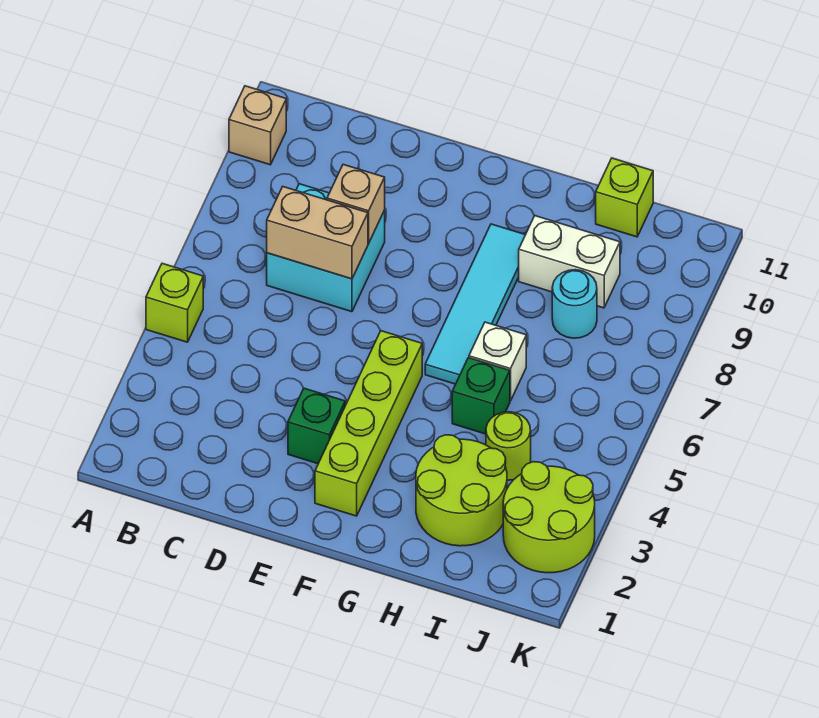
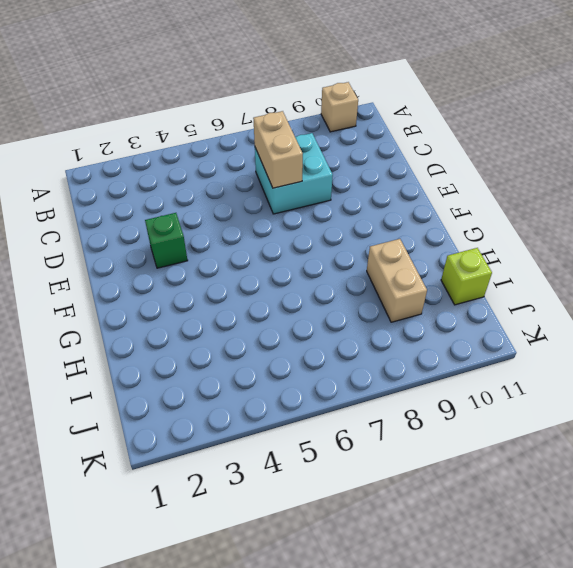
tan 1x2 brick [367,239,427,322] -> white 1x2 brick [519,216,620,308]
none -> lime 1x1 brick [146,264,203,342]
none -> lime 1x4 brick [315,331,422,516]
none -> cyan 1x4 tile [425,224,525,384]

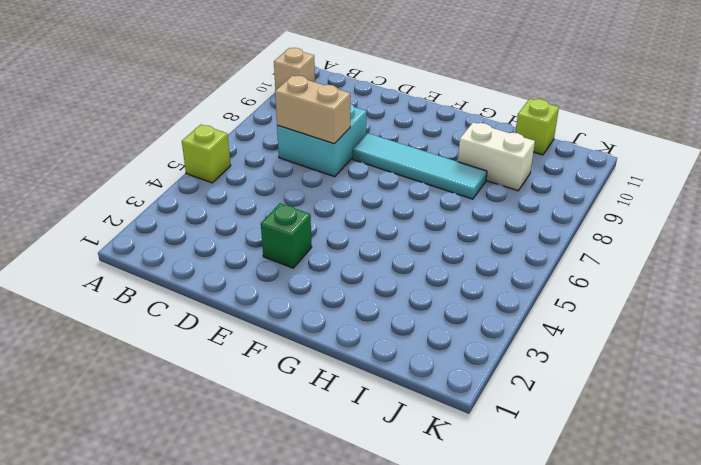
cyan 1x4 tile [353,133,487,199] -> cyan 1x4 tile turned to [425,224,525,384]
none -> lime 1x4 brick [315,331,422,516]
none -> lime 2x2 round brick [416,435,507,546]
none -> green 1x1 brick [452,358,510,434]

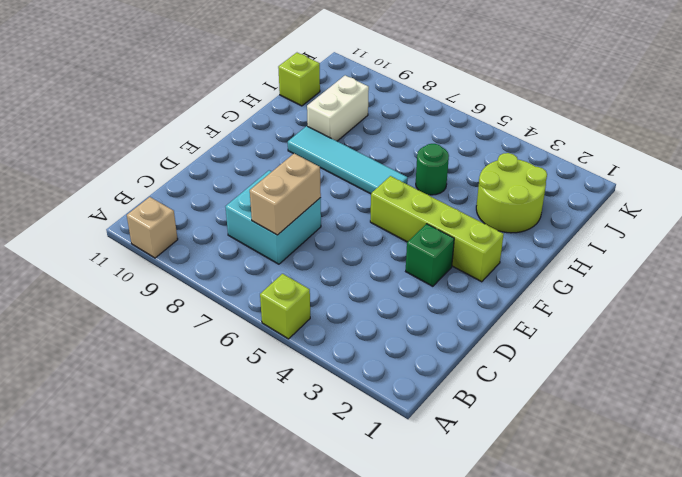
green 1x1 round brick [416,144,449,195] -> green 1x1 brick [452,358,510,434]
none -> white 1x1 brick [469,322,526,401]
none -> lime 1x1 round brick [486,412,531,480]
none -> cyan 1x1 round brick [552,270,597,338]

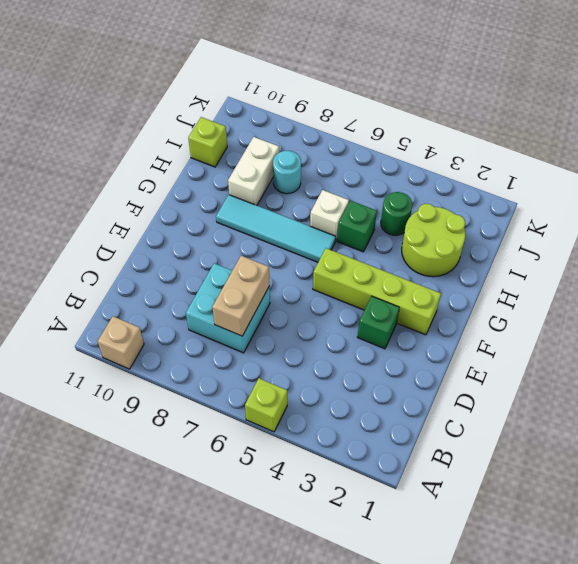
green 1x1 round brick [381,192,412,235] -> lime 1x1 round brick [486,412,531,480]
none -> lime 2x2 round brick [503,462,595,573]
none -> tan 1x1 brick [327,165,385,243]

